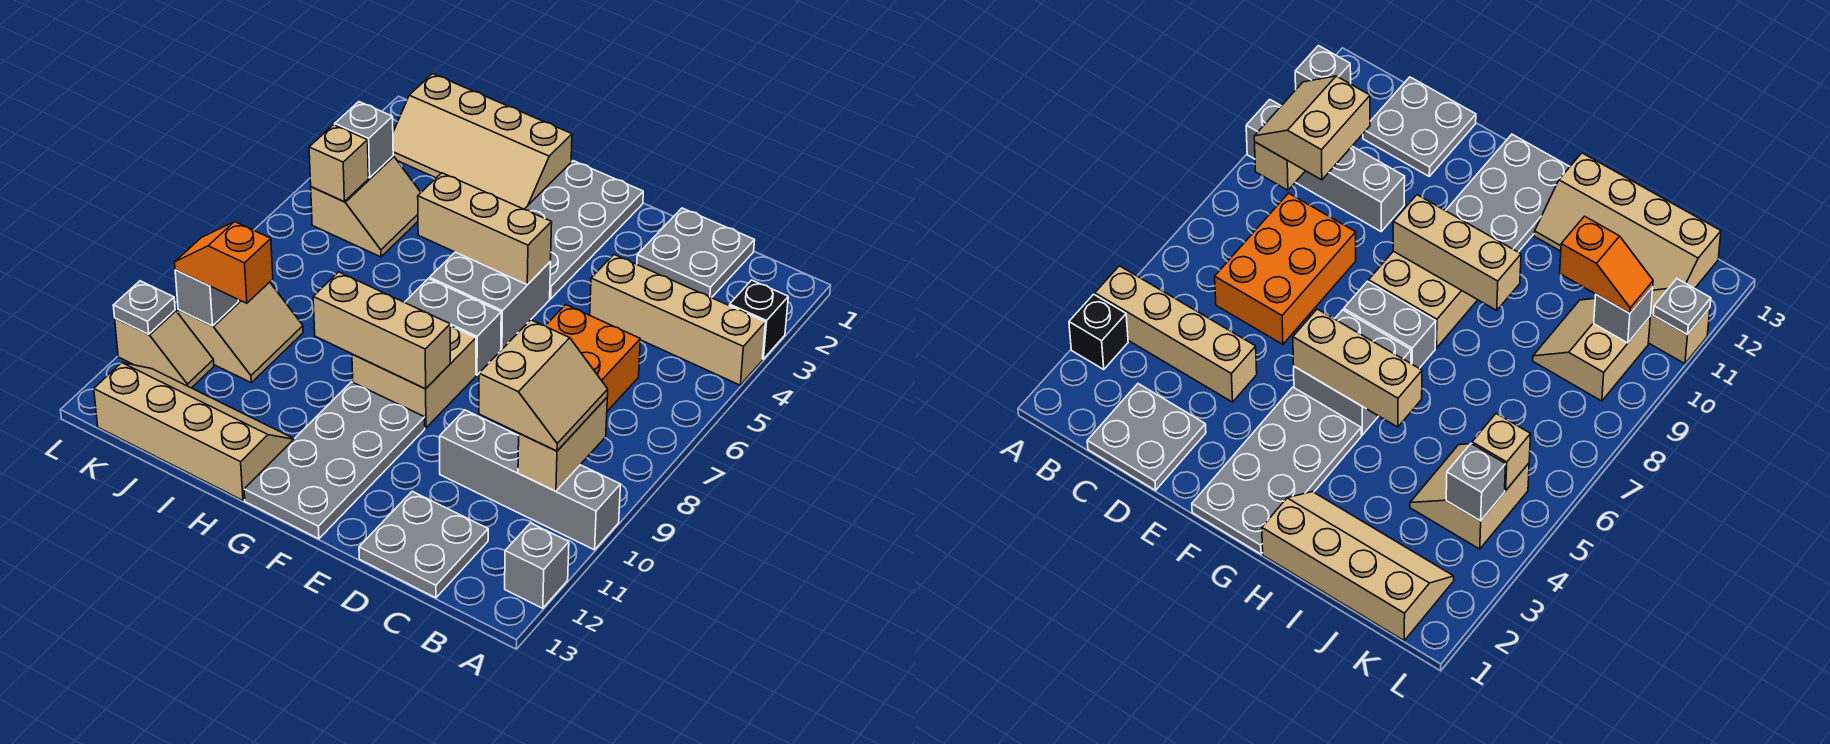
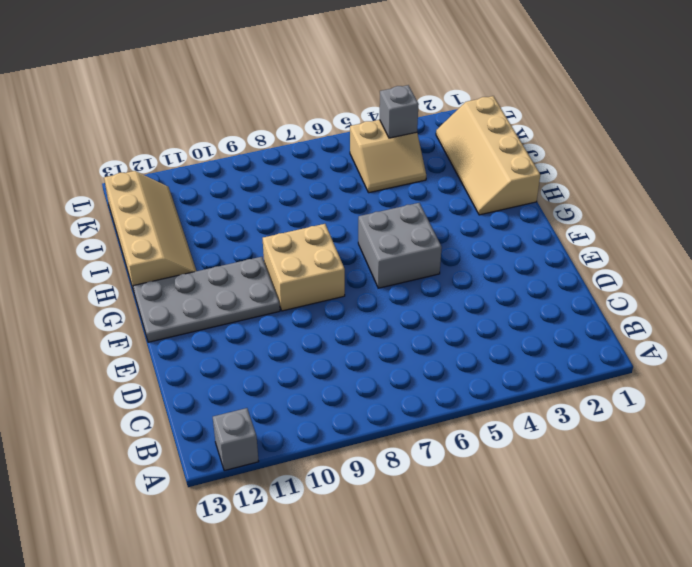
none -> black 1x1 brick [729,280,788,359]
none -> tan 1x4 brick [590,255,766,385]
none -> grey 1x4 brick [440,410,621,550]

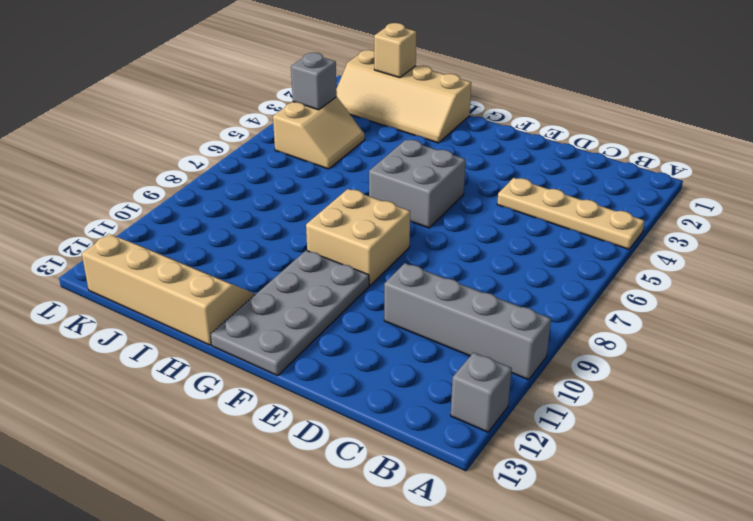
tan 1x4 plate [497,178,644,249] -> tan 1x4 brick [590,255,766,385]
tan 1x1 brick [374,23,416,78] -> tan 1x1 brick moved to [309,125,368,201]
none -> black 1x1 brick [729,280,788,359]
none -> grey 2x2 plate [637,208,755,298]
none -> orange 2x3 brick [492,305,640,433]

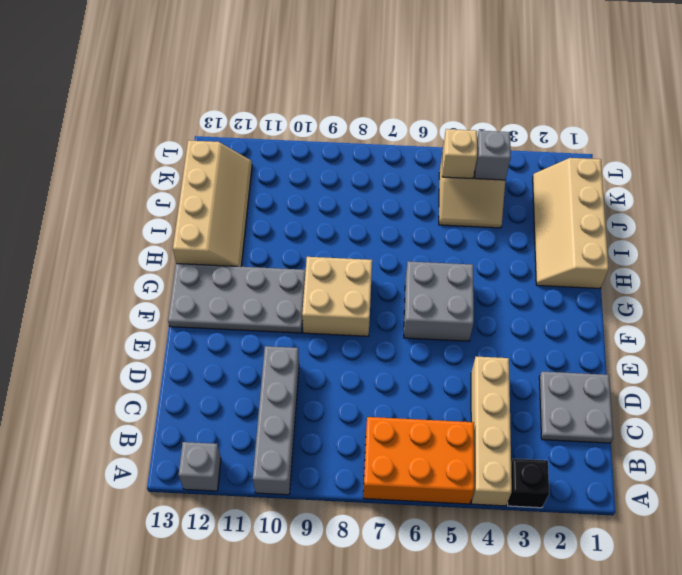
orange 2x3 brick [363,417,474,504] -> orange 2x3 brick moved to [492,305,640,433]
none -> grey 2x2 plate [359,491,488,598]
none -> grey 2x4 plate [524,161,643,299]
none -> grey 1x2 brick [405,279,501,375]

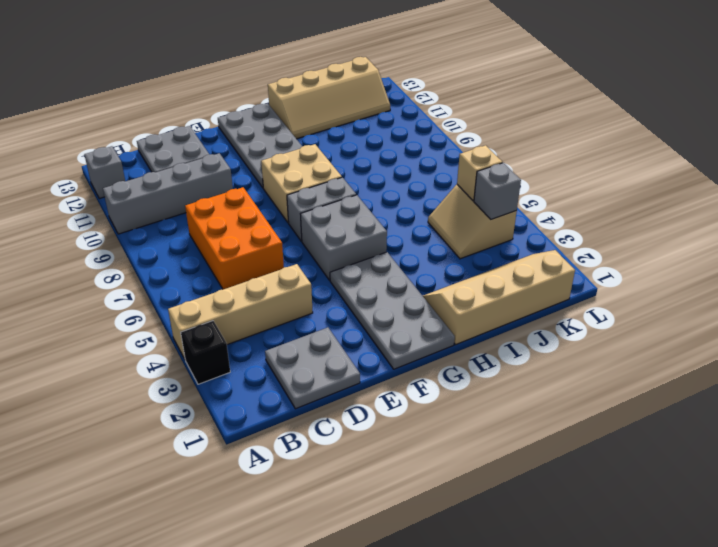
none -> tan 2x2 slope [178,282,303,383]
none -> tan 1x2 slope [115,310,214,388]
none -> tan 1x2 brick [518,398,607,491]

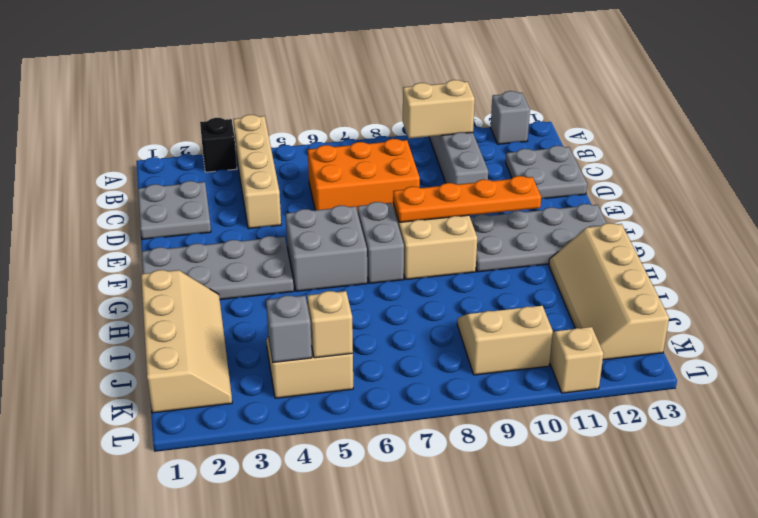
orange 1x4 plate [393,176,541,222] -> tan 1x3 brick [313,272,450,389]
none -> tan 1x3 brick [418,173,552,285]
none -> grey 1x1 brick [175,270,238,326]
none -> grey 1x1 plate [113,281,175,334]

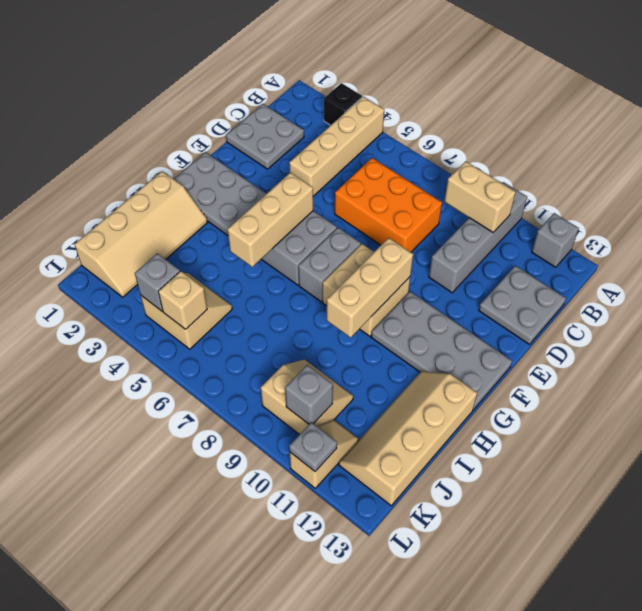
none -> tan 2x2 slope [479,320,608,451]
none -> orange 1x2 slope [175,222,273,303]

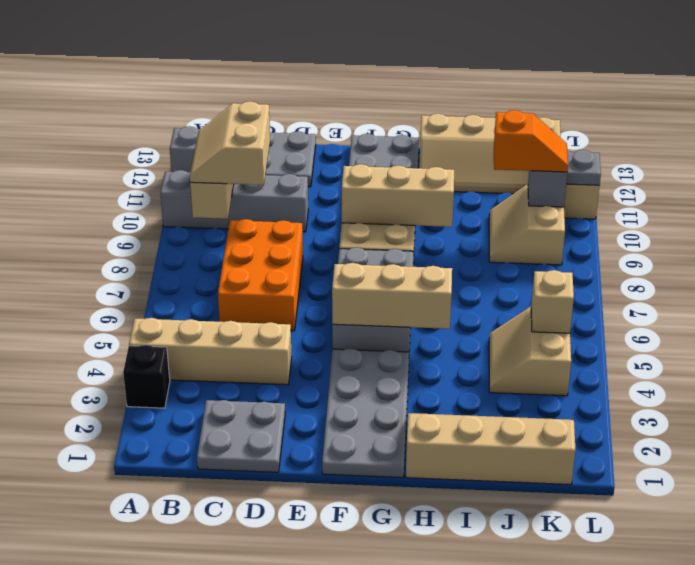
none -> grey 1x1 brick [335,102,393,178]

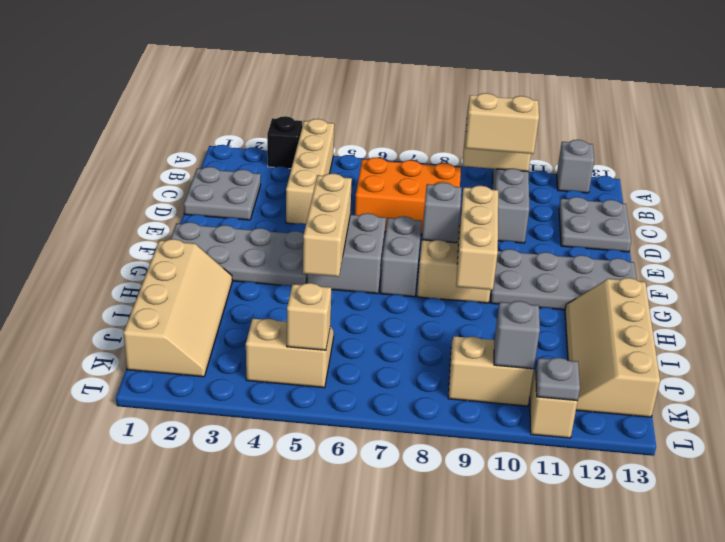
grey 1x1 brick [422,183,462,243] -> grey 1x1 brick moved to [335,102,393,178]
none -> orange 1x2 slope [175,222,273,303]

